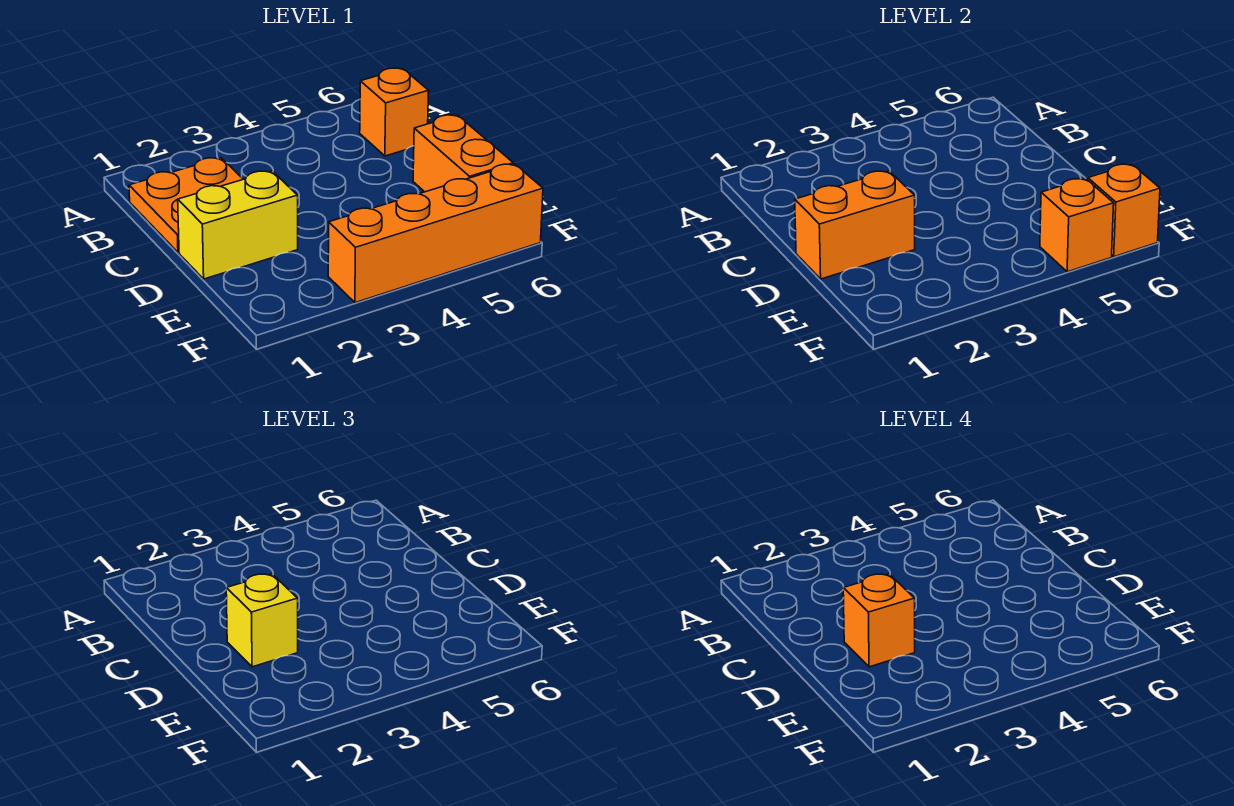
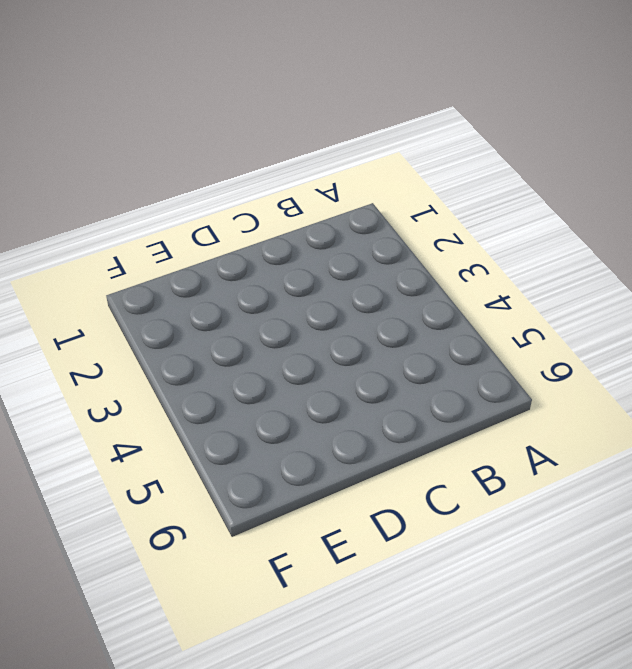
none -> orange 2x2 plate [129,158,243,252]
none -> orange 1x1 brick [360,68,429,156]

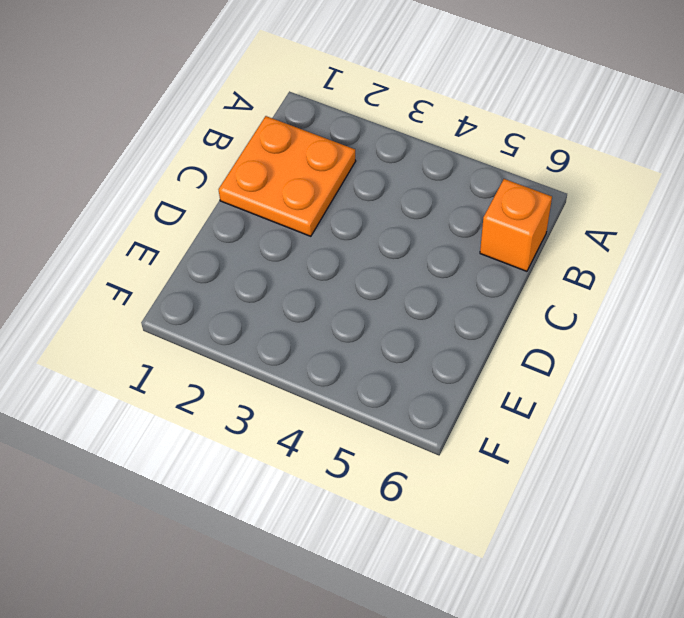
none -> yellow 1x2 brick [178,171,298,279]
none -> orange 1x2 brick [413,115,513,192]

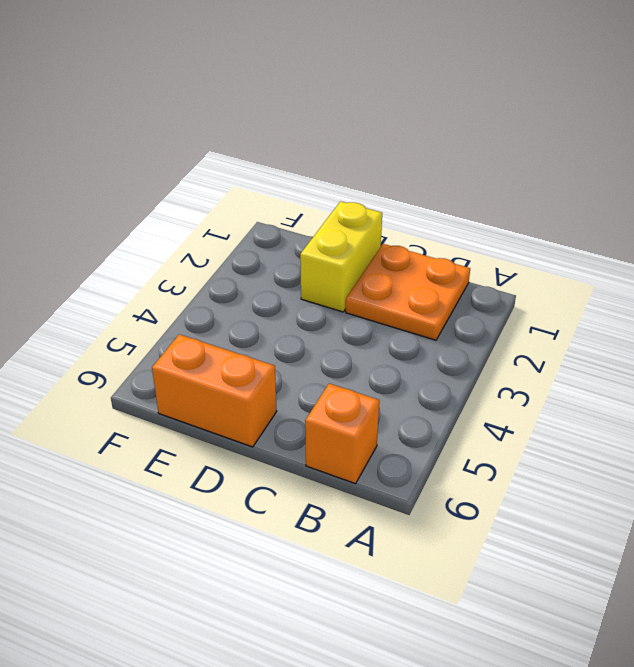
none -> orange 1x4 brick [328,164,543,303]
none -> orange 1x2 brick [795,171,915,279]

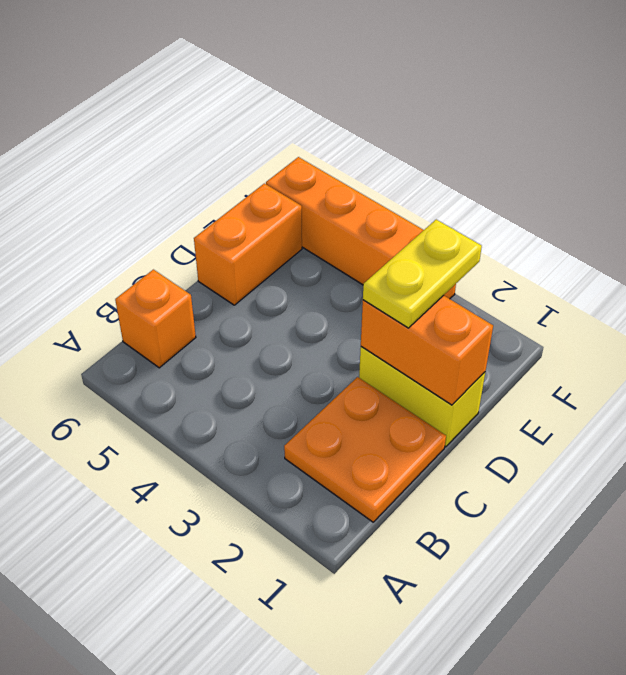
yellow 1x2 plate [363,220,482,328] -> yellow 1x1 brick [226,574,298,667]
none -> orange 1x1 brick [1040,178,1114,272]
none -> orange 1x1 brick [1088,164,1160,257]

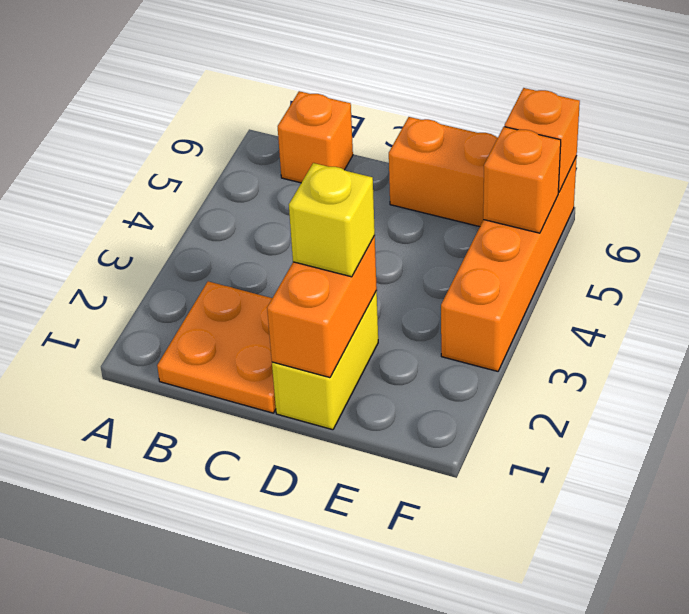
none -> orange 1x1 brick [843,574,915,667]

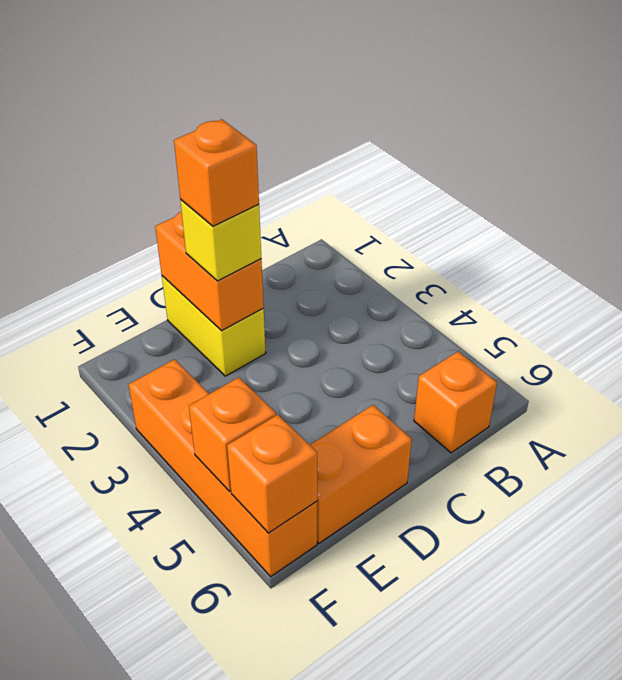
none -> orange 2x2 plate [129,158,243,252]

